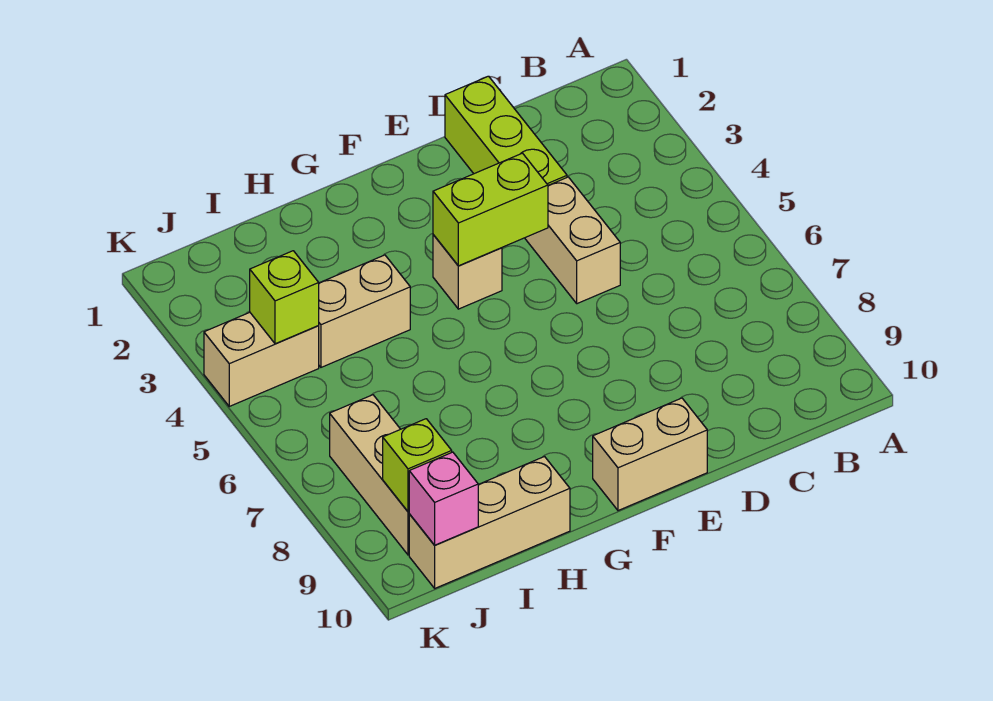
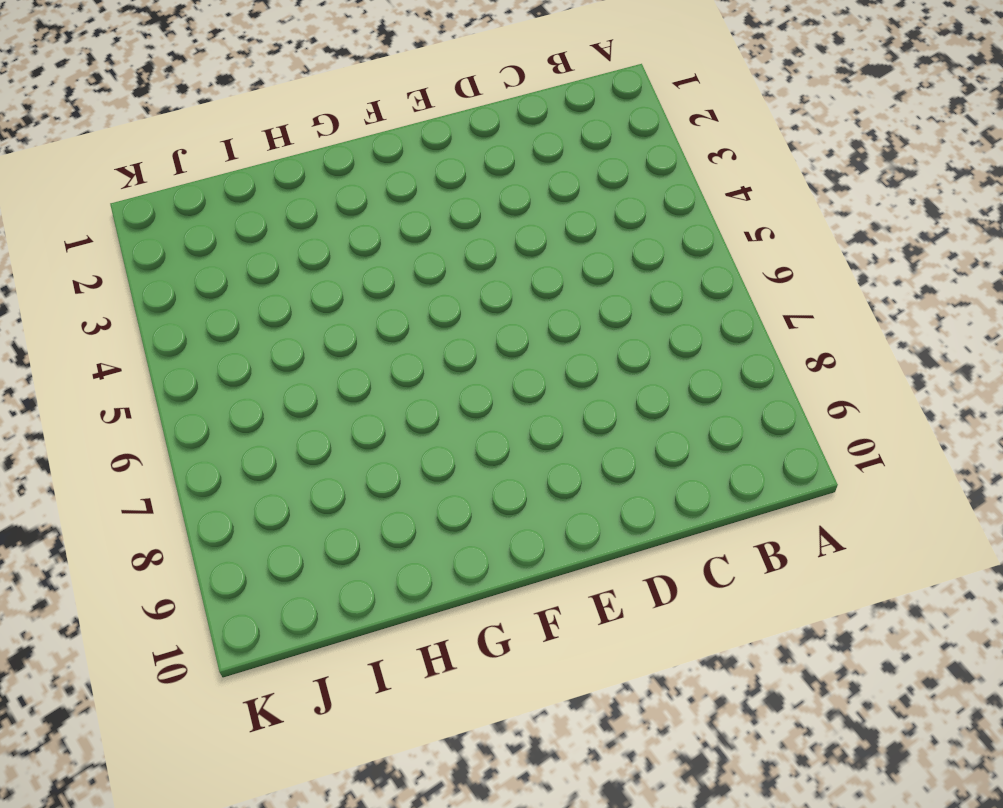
none -> lime 1x3 brick [445,76,567,185]
none -> tan 1x2 brick [525,177,620,304]
none -> tan 1x2 brick [593,398,707,511]

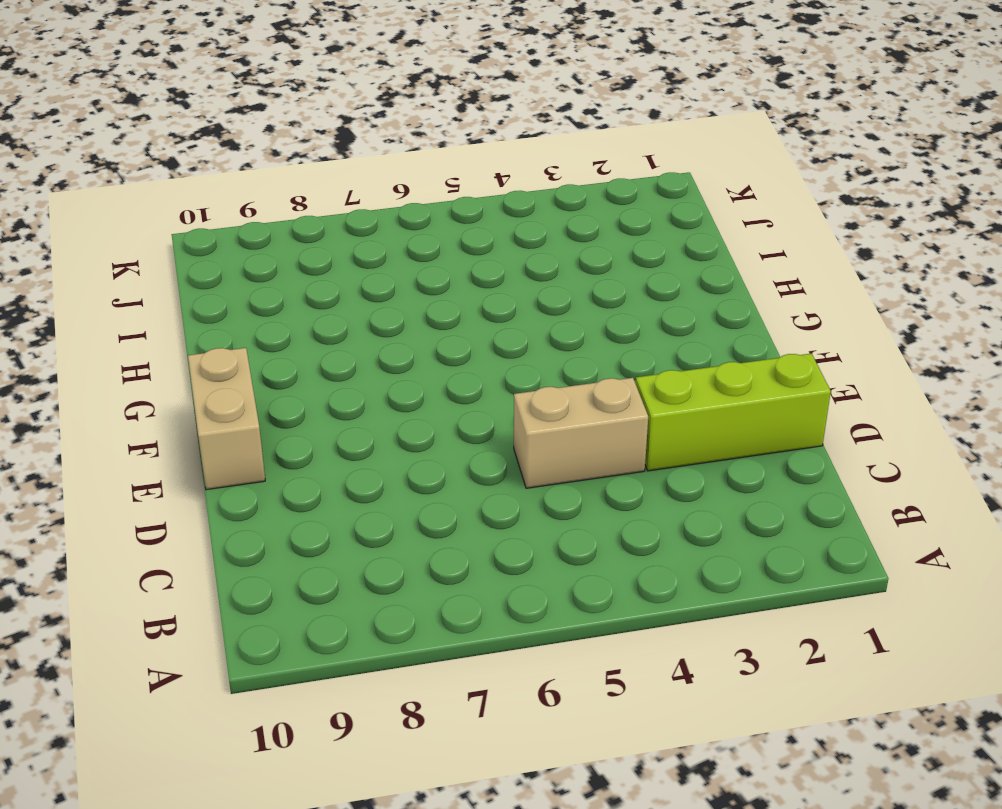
none -> tan 1x1 brick [433,235,502,309]
none -> tan 1x2 brick [318,255,410,367]
none -> tan 1x3 brick [409,457,570,588]

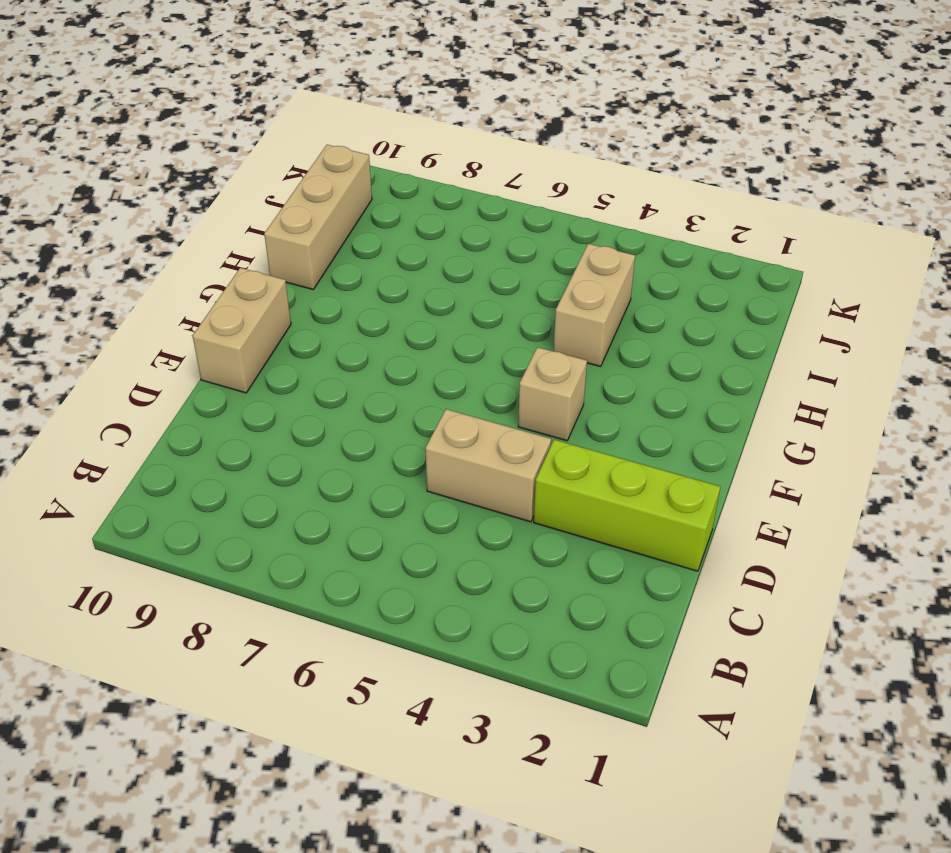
none -> tan 1x2 brick [204,312,319,406]
none -> tan 1x3 brick [330,395,409,555]
none -> lime 1x2 brick [433,153,548,266]

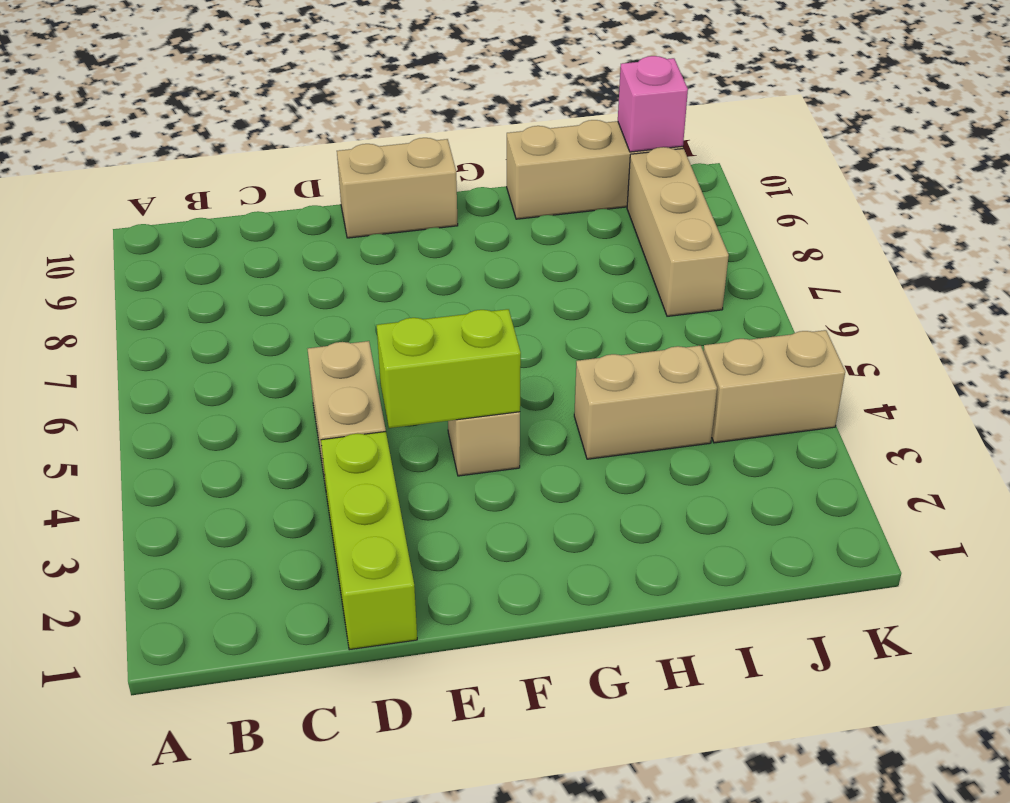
none -> lime 1x1 brick [250,251,319,344]
none -> lime 1x1 brick [383,419,452,512]

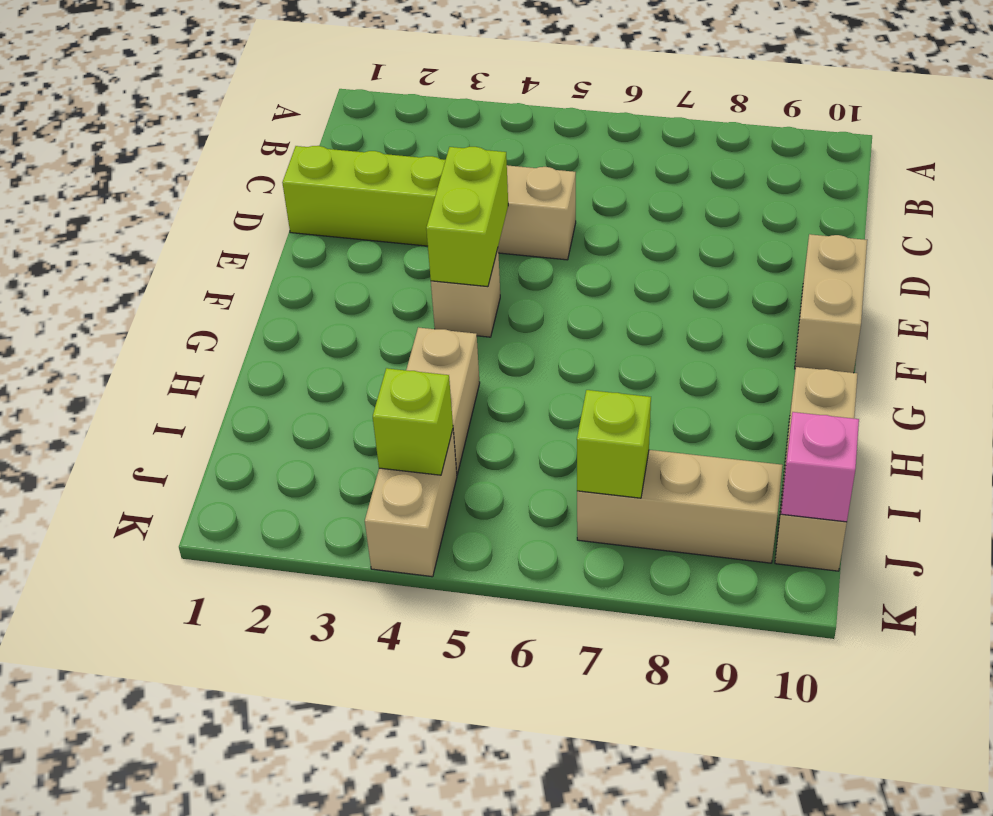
lime 1x1 brick [577,390,651,498] -> lime 1x1 brick moved to [383,419,452,512]

